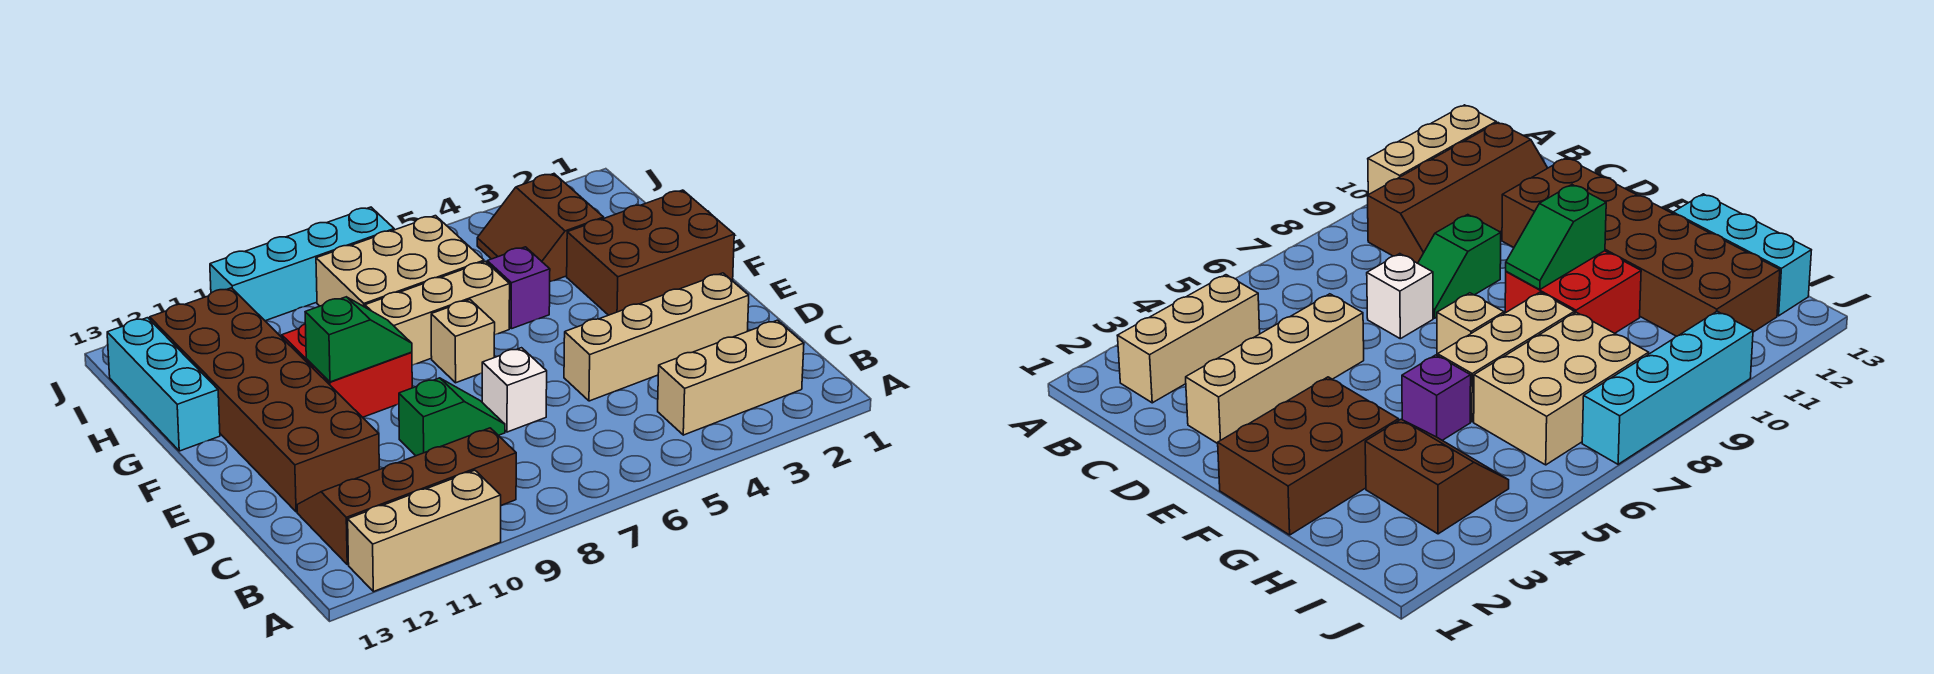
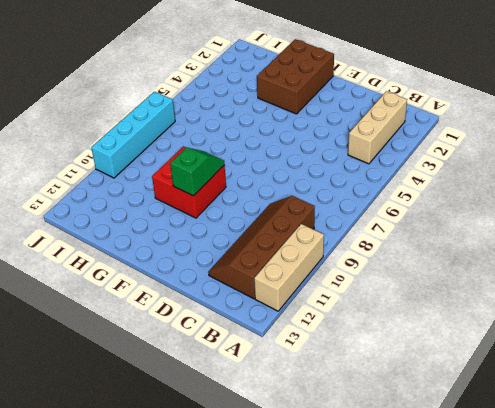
none -> tan 1x4 brick [564,273,749,401]
none -> white 1x1 brick [482,348,547,432]
none -> green 1x2 slope [399,378,505,456]

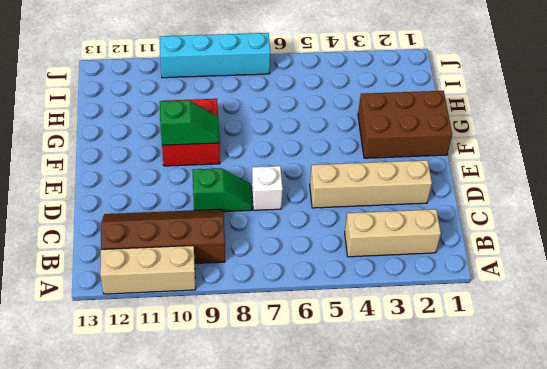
none -> brown 2x6 brick [150,288,379,512]
none -> tan 1x1 brick [431,300,495,383]
none -> purple 1x1 brick [487,247,550,329]

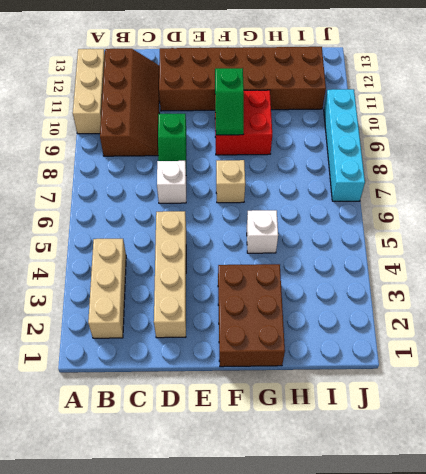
white 1x1 brick [247,210,278,253] -> purple 1x1 brick [487,247,550,329]
none -> tan 1x3 brick [365,261,510,365]
none -> cyan 1x3 brick [107,318,220,451]
none -> brown 2x2 slope [477,174,604,281]

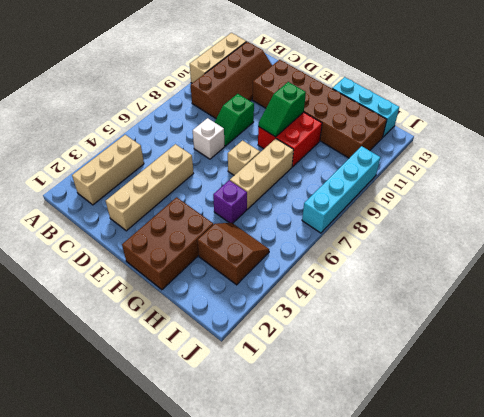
none -> tan 2x3 brick [316,216,484,307]

